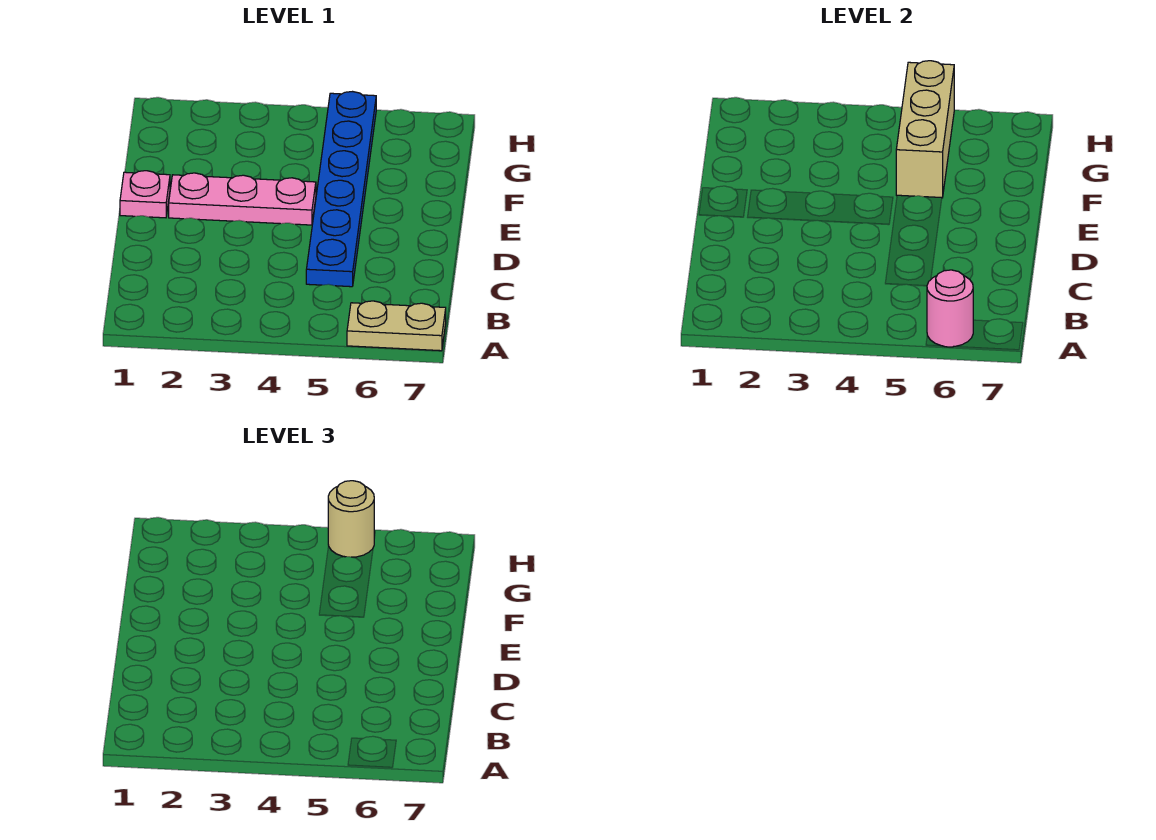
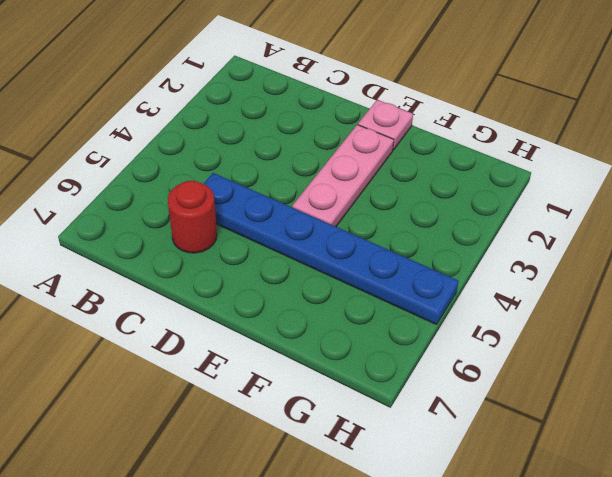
red 1x1 round brick [168,181,217,253] -> none
none -> tan 1x2 plate [347,301,446,351]
none -> pink 1x1 round brick [927,270,973,347]

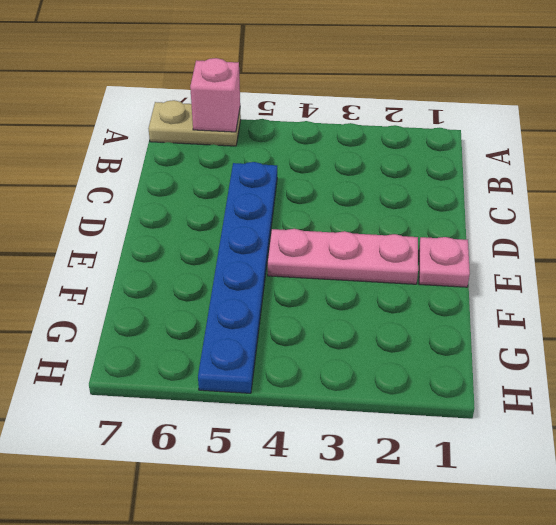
pink 1x1 brick [190,58,240,132] -> pink 1x1 round brick [927,270,973,347]
none -> tan 1x3 brick [896,61,954,198]
none -> tan 1x1 round brick [328,481,374,557]

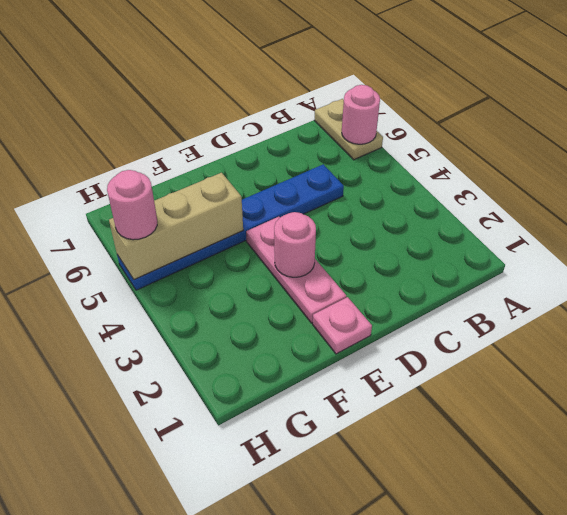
pink 1x1 round brick [274,212,316,277] -> none
pink 1x1 round brick [107,170,157,240] -> tan 1x1 round brick [328,481,374,557]

